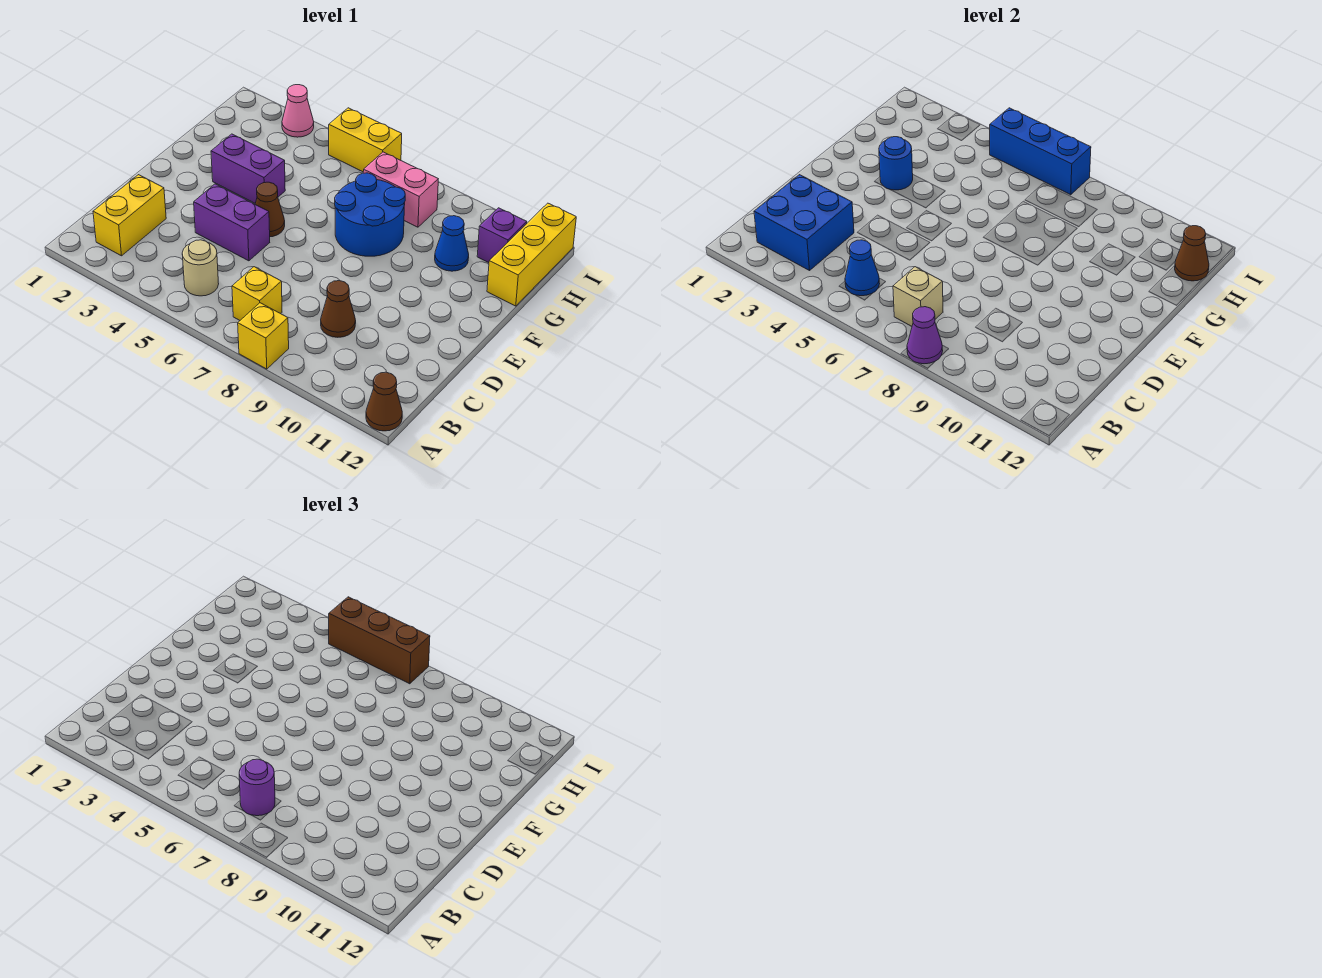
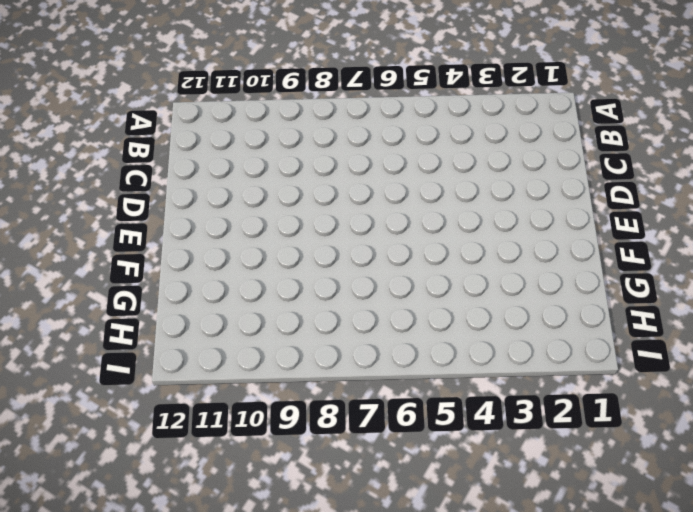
none -> yellow 1x1 brick [238,303,289,369]
none -> brown 1x1 cone [366,372,402,431]
none -> yellow 1x2 brick [93,175,166,256]

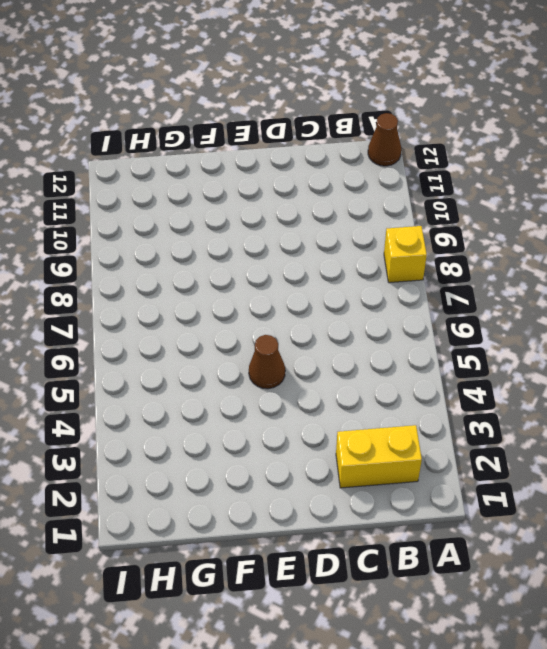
none -> tan 1x1 round brick [182,240,219,296]
none -> yellow 1x1 brick [232,267,282,320]
none -> brown 1x1 cone [321,281,356,337]

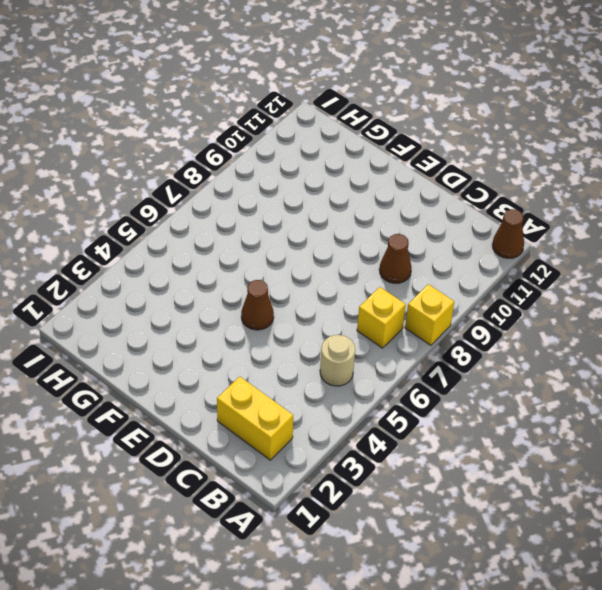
none -> purple 1x2 brick [194,184,270,261]
none -> purple 1x2 brick [211,134,285,203]
none -> blue 2x2 round brick [335,173,405,256]

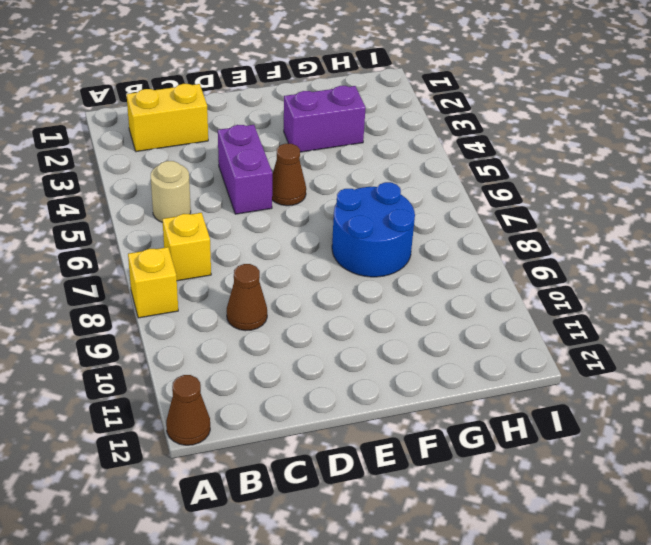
purple 1x2 brick [284,86,366,152] -> purple 1x2 brick turned to [211,134,285,203]
none -> blue 1x1 cone [435,216,469,271]
none -> yellow 1x3 brick [487,203,576,306]
none -> pink 1x2 brick [363,152,438,227]

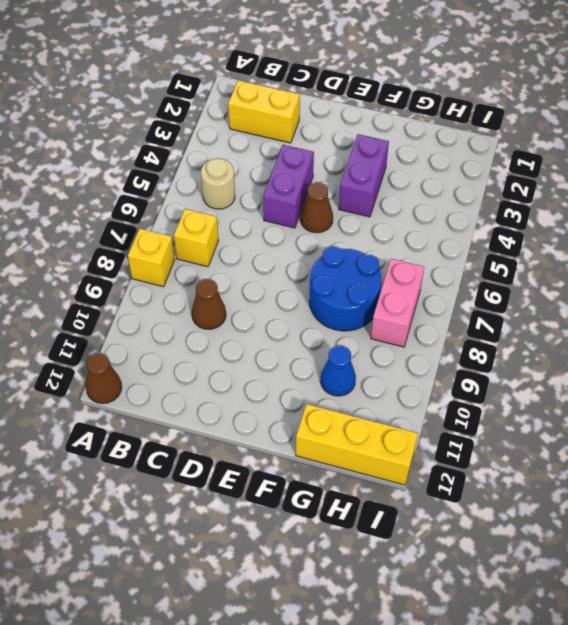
none -> purple 1x1 brick [477,208,527,263]
none -> pink 1x1 cone [282,85,314,137]
none -> yellow 1x2 brick [329,108,402,172]

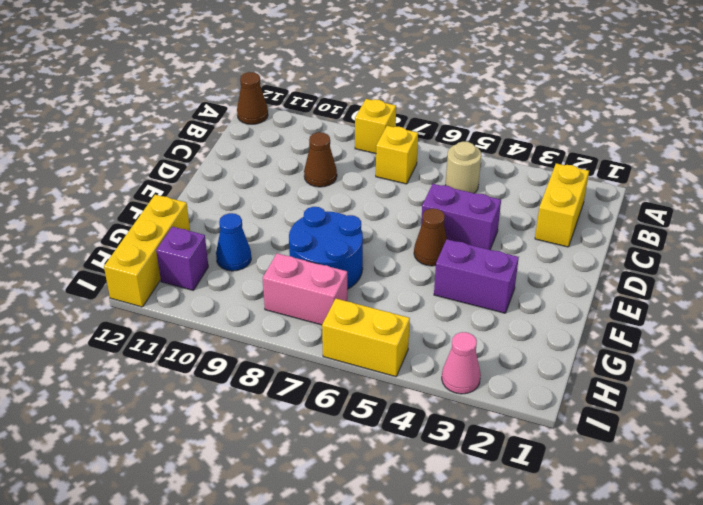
none -> purple 1x1 cone [907,307,943,364]
none -> blue 2x2 brick [754,175,854,271]
none -> blue 1x1 cone [845,240,880,296]

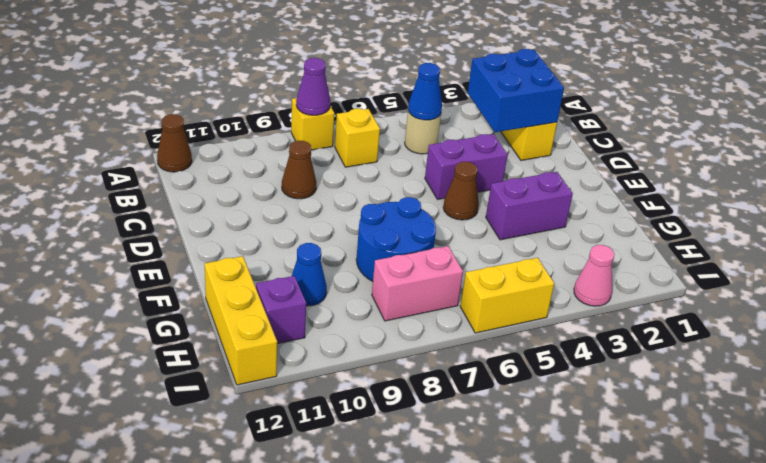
none -> tan 1x1 brick [893,267,943,326]
none -> blue 1x1 round brick [879,137,913,190]
none -> brown 1x1 cone [1175,226,1209,281]

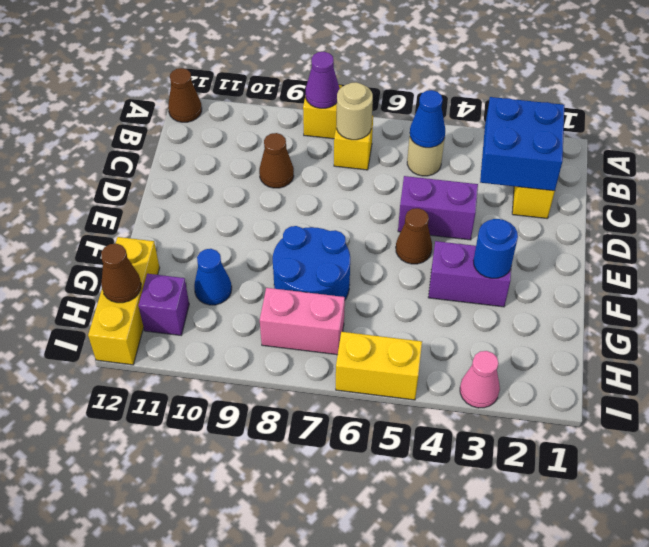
tan 1x1 round brick [337,82,373,140] -> tan 1x1 brick [893,267,943,326]
none -> blue 1x3 brick [990,108,1091,195]
none -> purple 1x1 round brick [239,759,275,816]
none -> brown 1x3 brick [329,597,430,684]

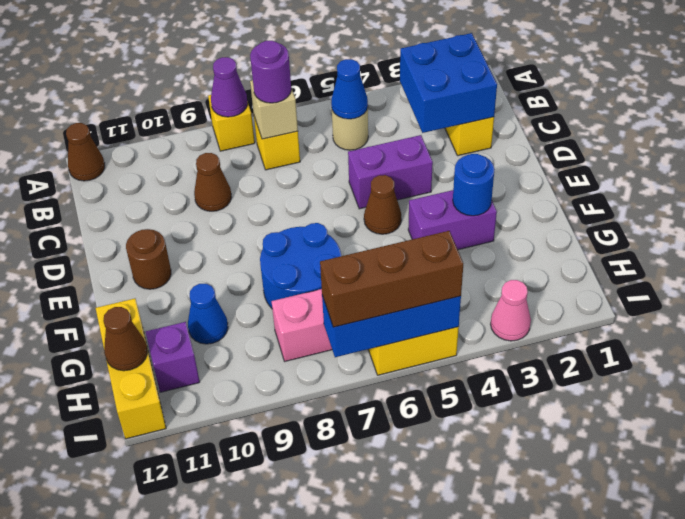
brown 1x1 round brick [126,229,171,289] -> none

